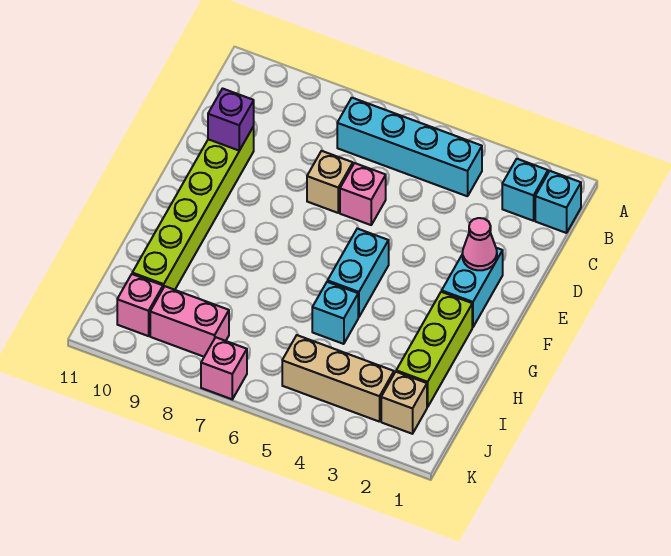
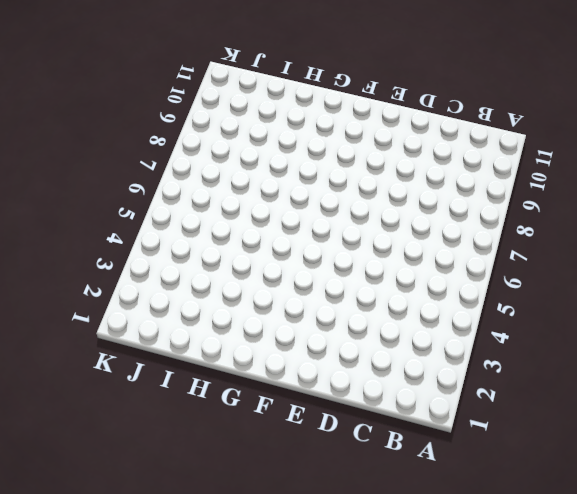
none -> cyan 1x1 brick [535,171,581,233]
none -> cyan 1x1 brick [502,159,548,221]
none -> cyan 1x4 brick [337,98,482,196]

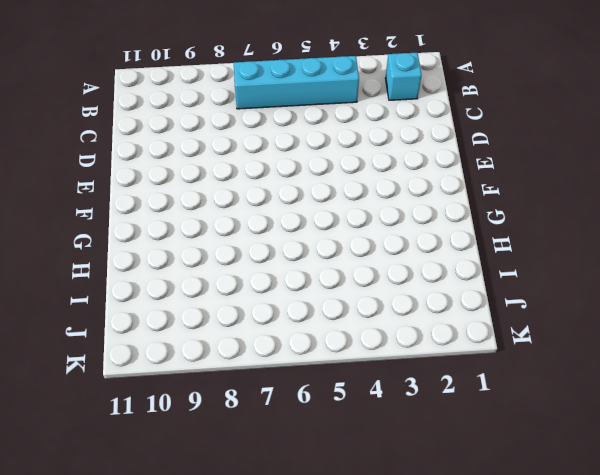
none -> cyan 1x1 brick [535,171,581,233]
none -> pink 1x1 brick [340,163,386,225]
none -> tan 1x1 brick [307,151,353,213]

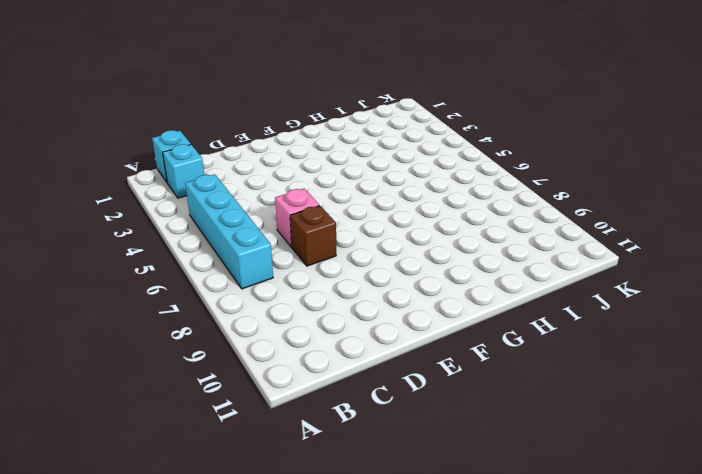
brown 1x1 brick [290,206,336,266] -> tan 1x1 brick [307,151,353,213]
none -> lime 1x6 brick [132,126,254,290]
none -> cyan 1x2 brick [442,248,503,327]
none -> cyan 1x2 brick [328,229,389,317]

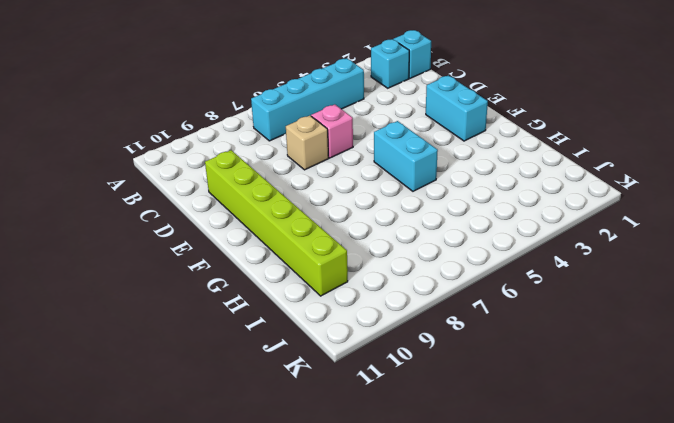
none -> lime 1x3 brick [396,292,472,407]
none -> cyan 1x1 brick [312,282,358,344]
none -> tan 1x1 brick [381,372,427,434]

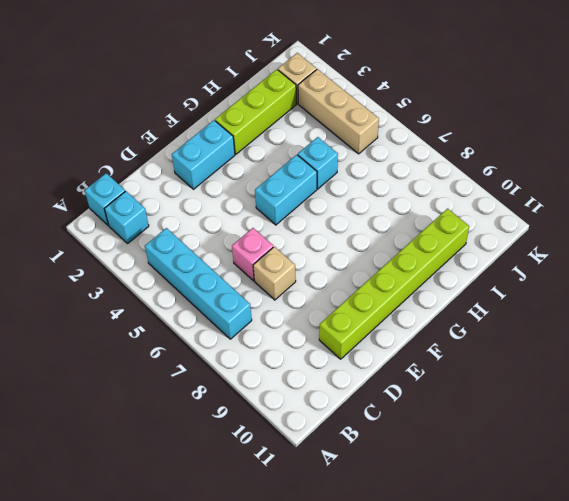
none -> pink 1x2 brick [150,286,229,357]
none -> pink 1x1 brick [117,274,163,336]
none -> pink 1x1 brick [201,337,247,399]

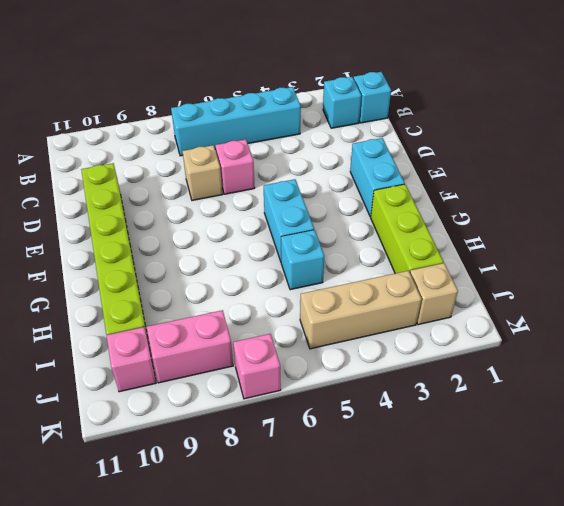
none -> purple 1x1 brick [208,89,254,150]
none -> pink 1x1 cone [463,218,497,270]

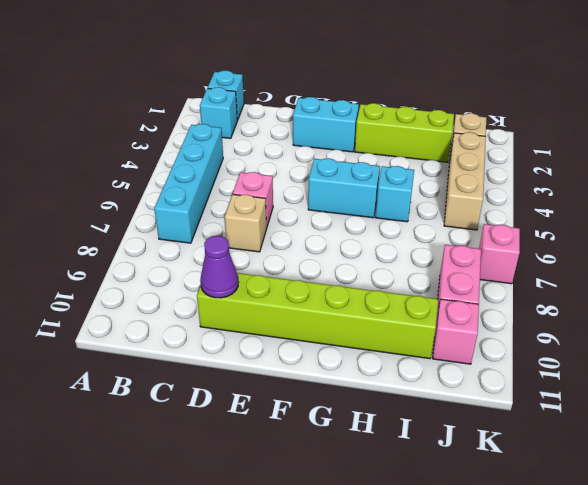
purple 1x1 cone [200,236,239,298] -> purple 1x1 brick [208,89,254,150]
none -> pink 1x1 cone [463,218,497,270]

